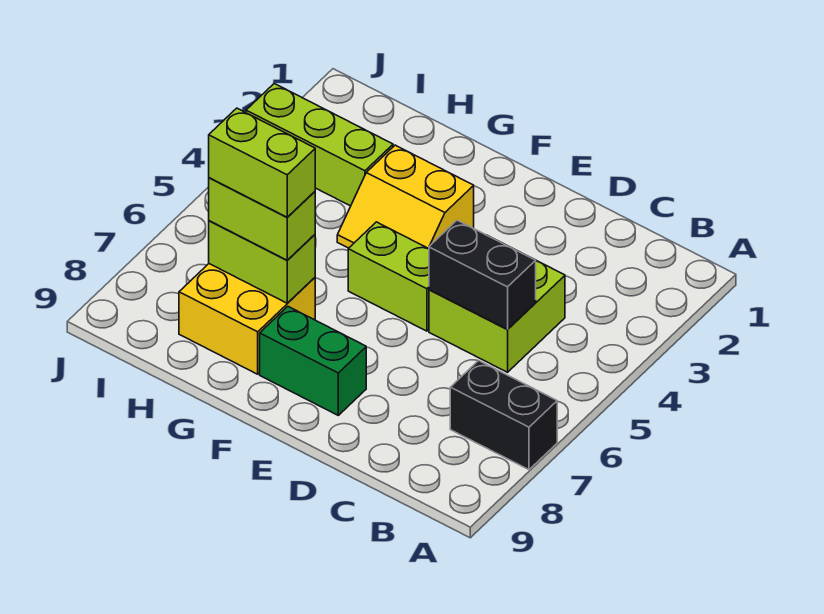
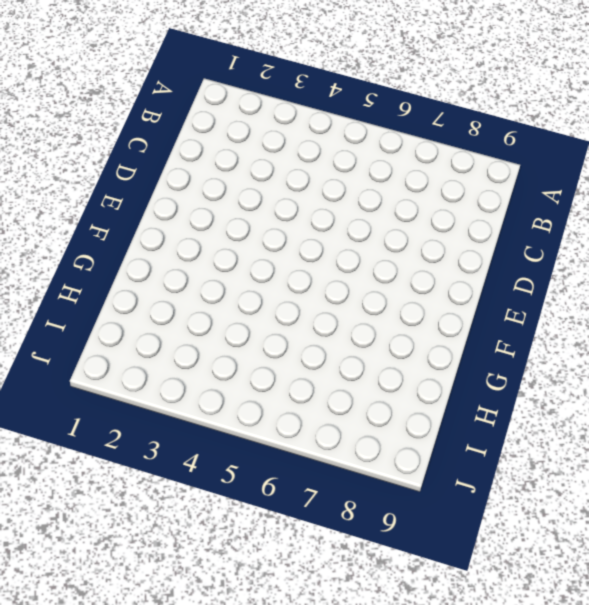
none -> black 1x2 brick [450,361,557,470]
none -> lime 2x2 brick [429,260,565,372]

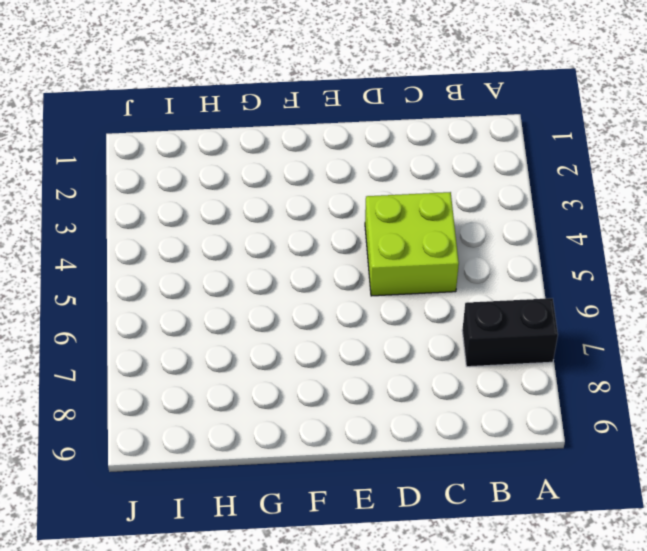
none -> lime 1x2 brick [348,222,429,331]
none -> green 1x2 brick [260,307,366,415]

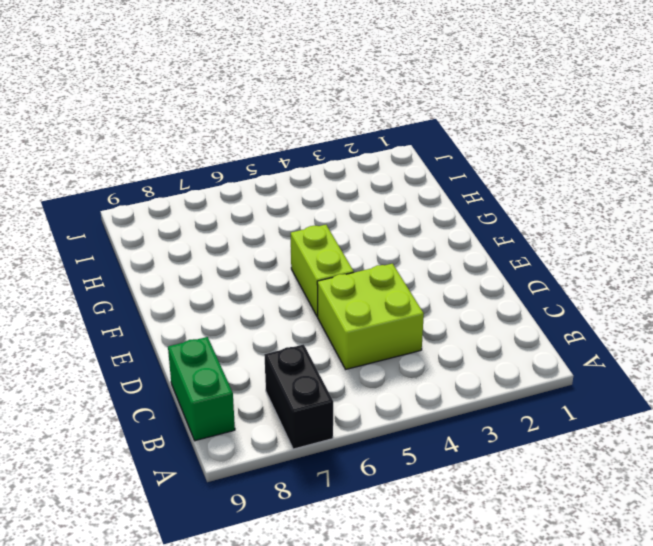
green 1x2 brick [168,337,235,441] -> green 1x2 brick moved to [260,307,366,415]
none -> yellow 2x2 slope [337,145,474,249]
none -> yellow 2x2 brick [179,264,315,374]

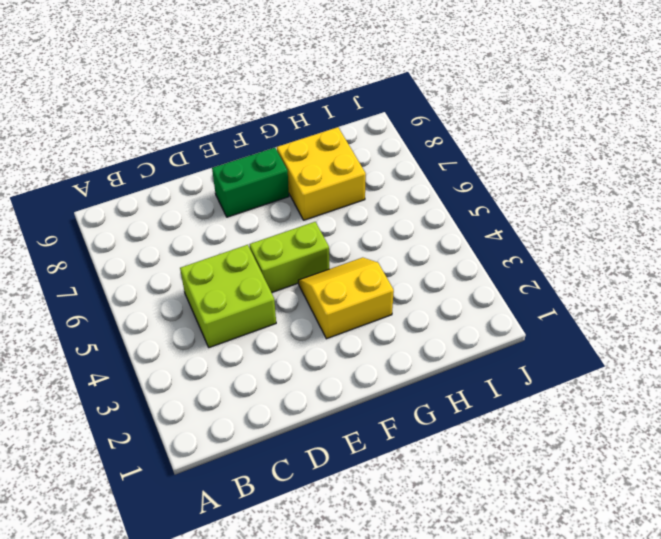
none -> black 1x2 brick [450,361,557,470]
none -> lime 1x3 brick [246,84,393,206]

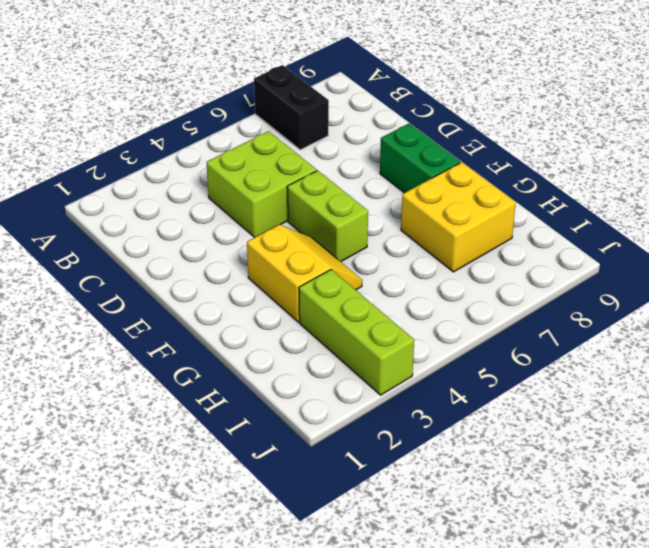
none -> black 1x2 brick [429,220,536,330]
none -> lime 1x2 brick [209,221,315,303]

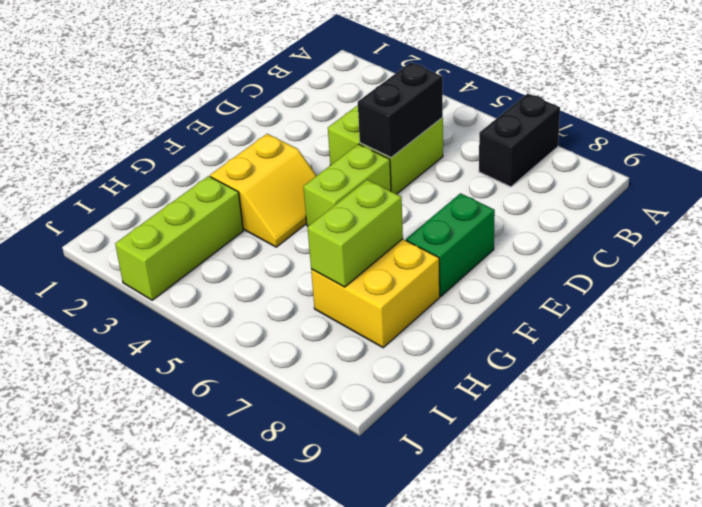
none -> lime 1x2 brick [209,178,315,260]
none -> lime 1x2 brick [209,108,315,217]

